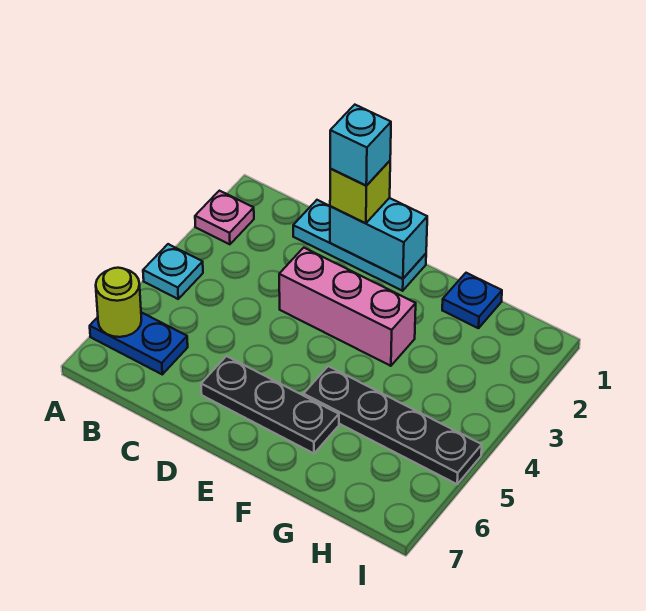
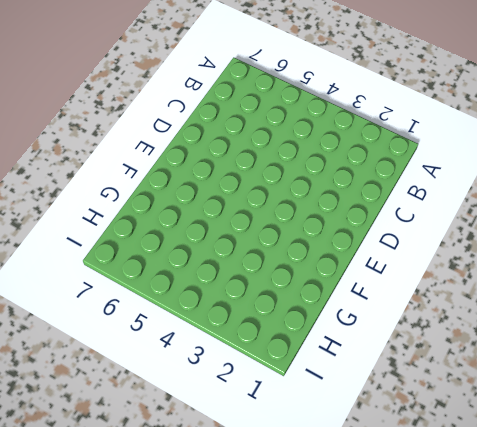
none -> pink 1x1 plate [195,191,254,244]
none -> cyan 1x1 plate [143,244,203,299]
none -> blue 1x2 plate [90,312,188,374]

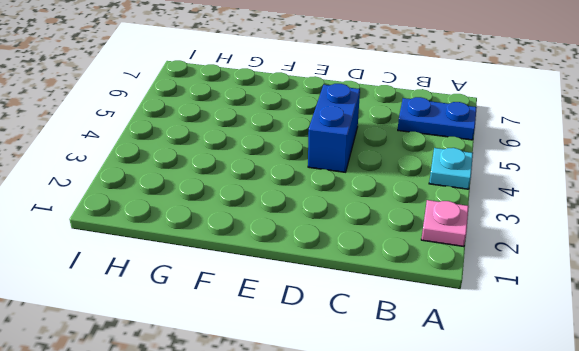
blue 1x2 brick [308,84,360,172] -> none
none -> cyan 1x3 plate [293,200,426,291]
none -> pink 1x3 brick [279,248,416,366]
none -> black 1x3 plate [201,356,339,453]

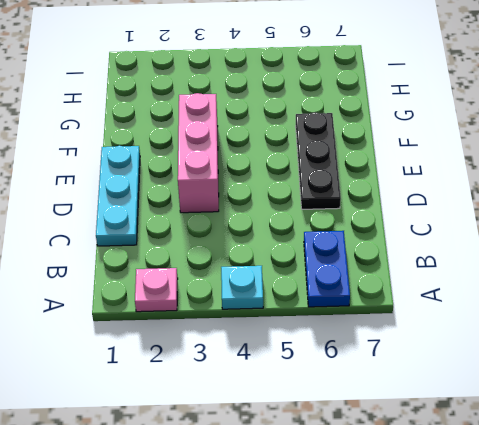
none -> black 1x4 plate [304,366,482,484]
none -> blue 1x1 plate [442,273,502,328]
none -> lime 1x1 round brick [96,268,141,337]

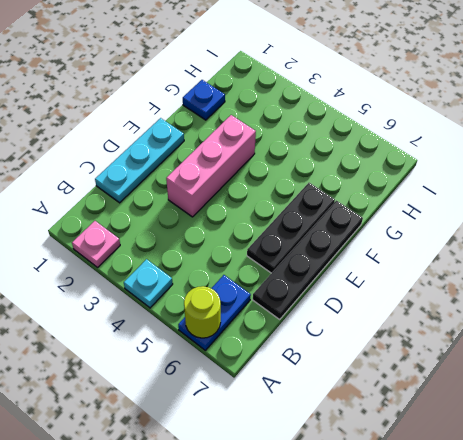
black 1x4 plate [253,201,363,319] -> black 1x4 plate moved to [304,366,482,484]
none -> cyan 1x2 brick [330,198,427,279]
none -> lime 1x1 brick [330,161,390,223]
none -> cyan 1x1 brick [330,105,391,186]

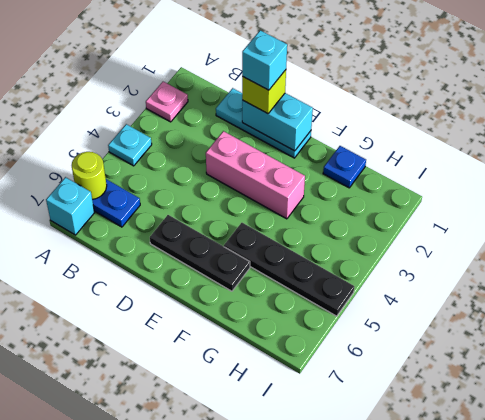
cyan 1x1 brick [46,177,94,235] -> none

